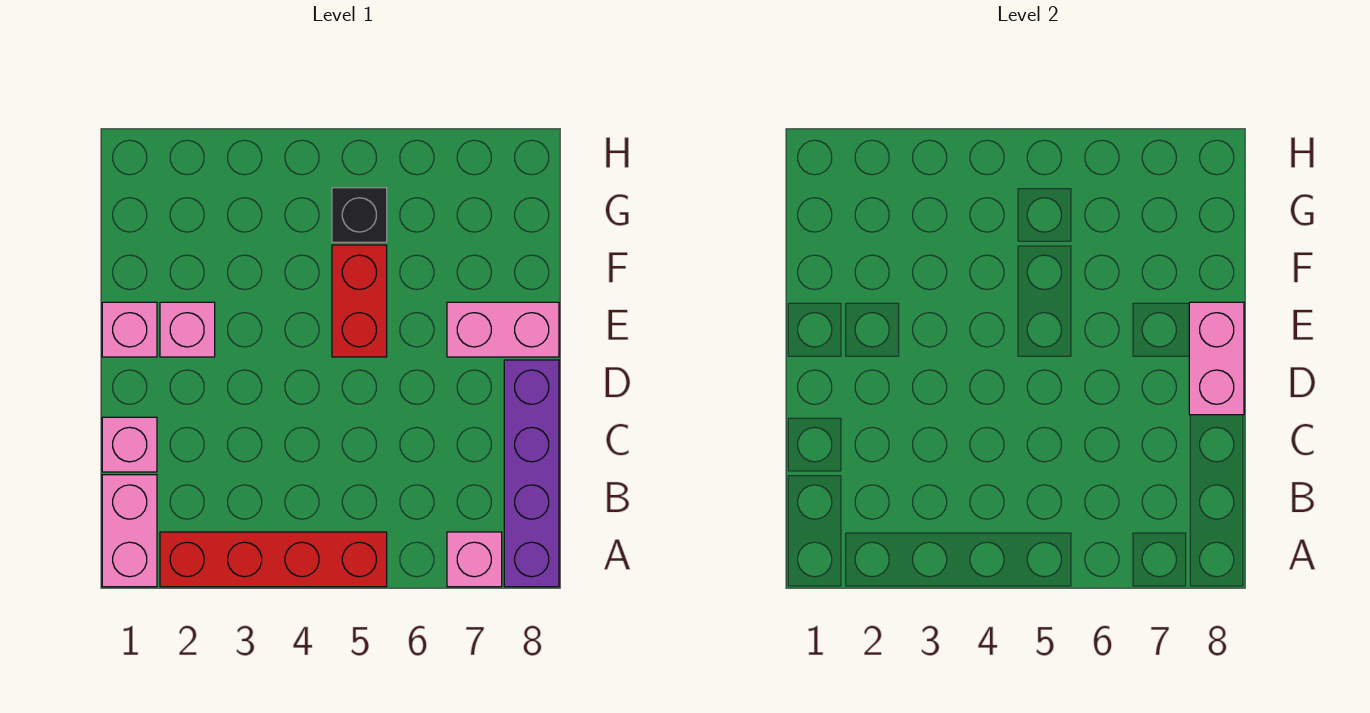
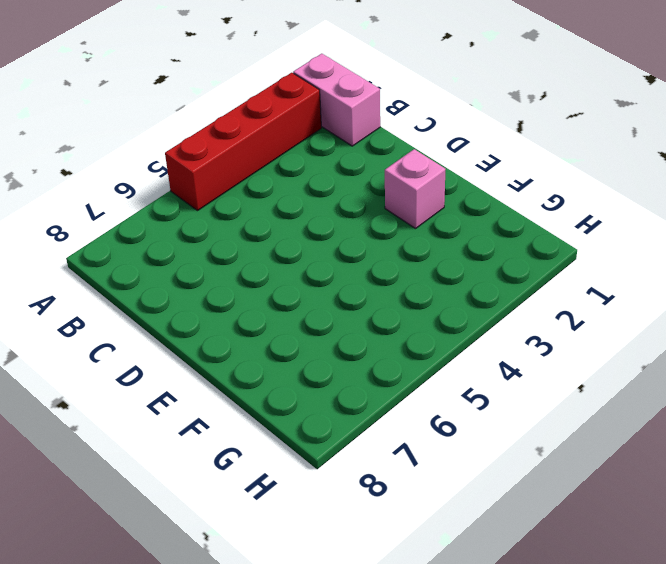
none -> pink 1x1 brick [447,532,502,587]
none -> purple 1x4 brick [504,360,559,587]

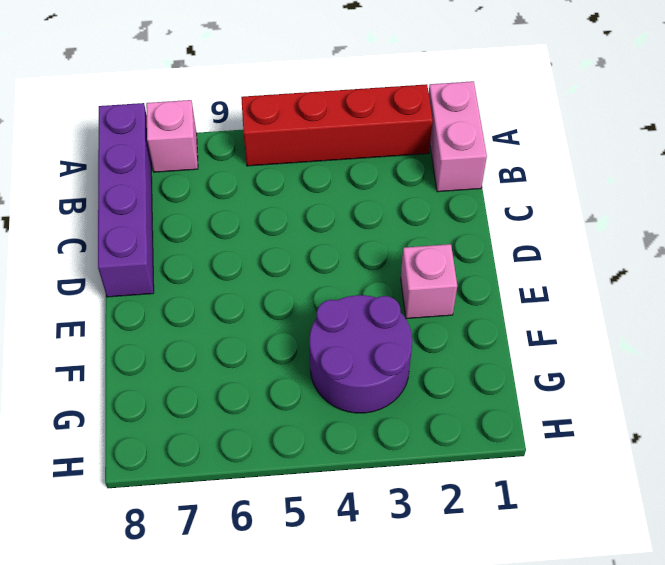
purple 2x2 round brick [310,295,412,413] -> none
none -> pink 1x1 brick [102,417,157,472]
none -> pink 1x1 brick [102,302,157,357]

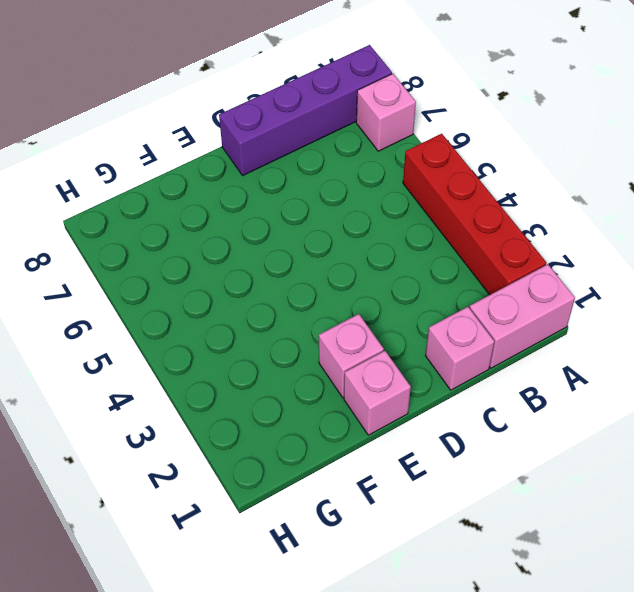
none -> red 1x2 brick [332,245,387,357]
none -> pink 1x2 brick [447,302,559,357]

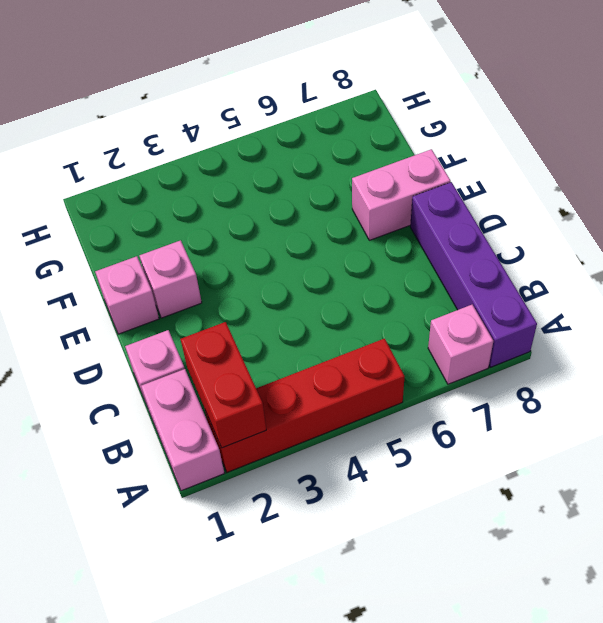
red 1x2 brick [180,322,266,448] -> red 1x2 brick moved to [332,245,387,357]
none -> black 1x1 brick [332,188,387,242]
none -> pink 1x2 brick [1189,302,1244,415]

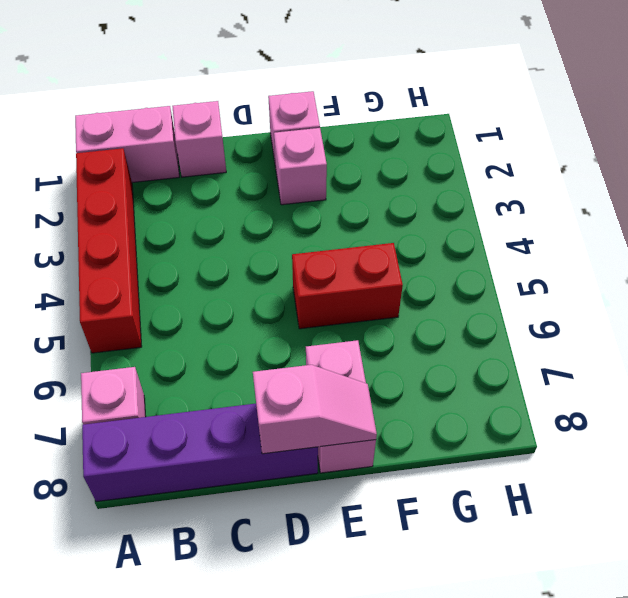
pink 1x2 slope [253,365,377,454] -> pink 1x2 brick [1189,302,1244,415]
none -> black 1x1 brick [332,188,387,242]

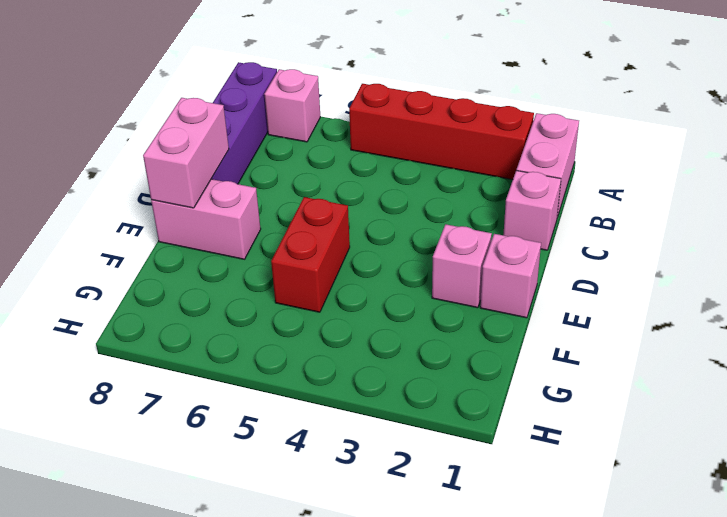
none -> black 1x1 brick [332,188,387,242]

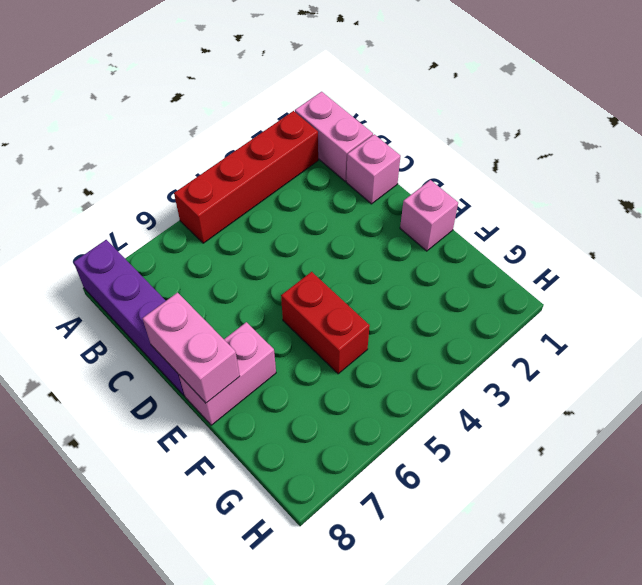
none -> pink 1x1 brick [447,532,502,587]
none -> pink 1x1 brick [160,302,215,357]

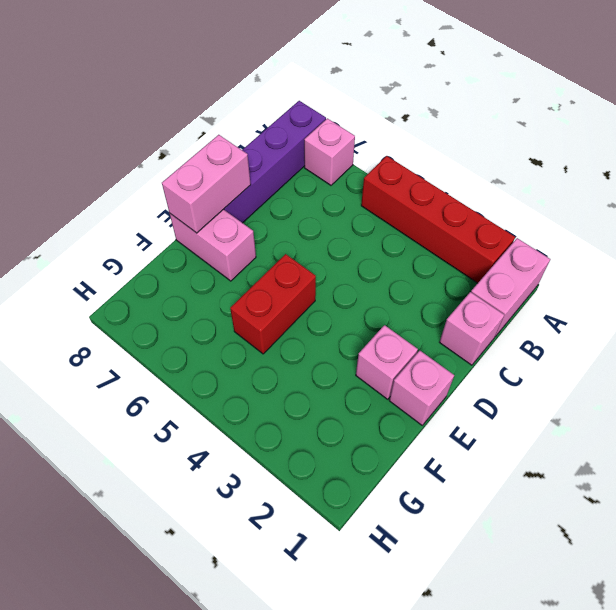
none -> black 1x1 brick [332,188,387,242]

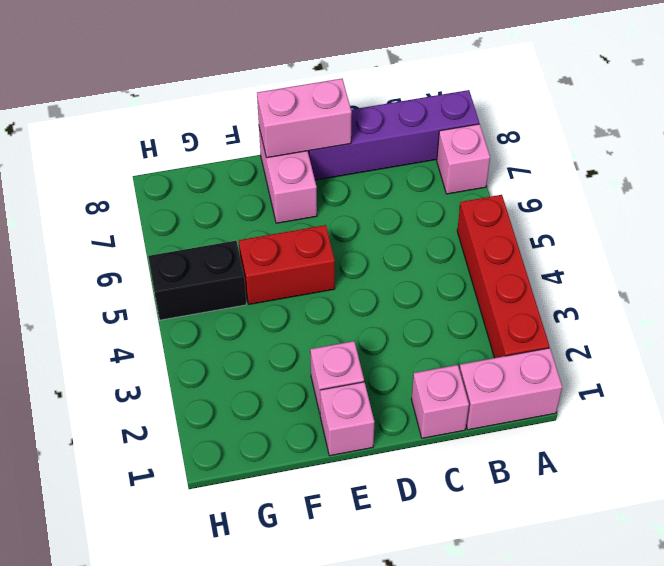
black 1x2 brick [148,241,246,320] -> black 1x1 brick [332,188,387,242]

